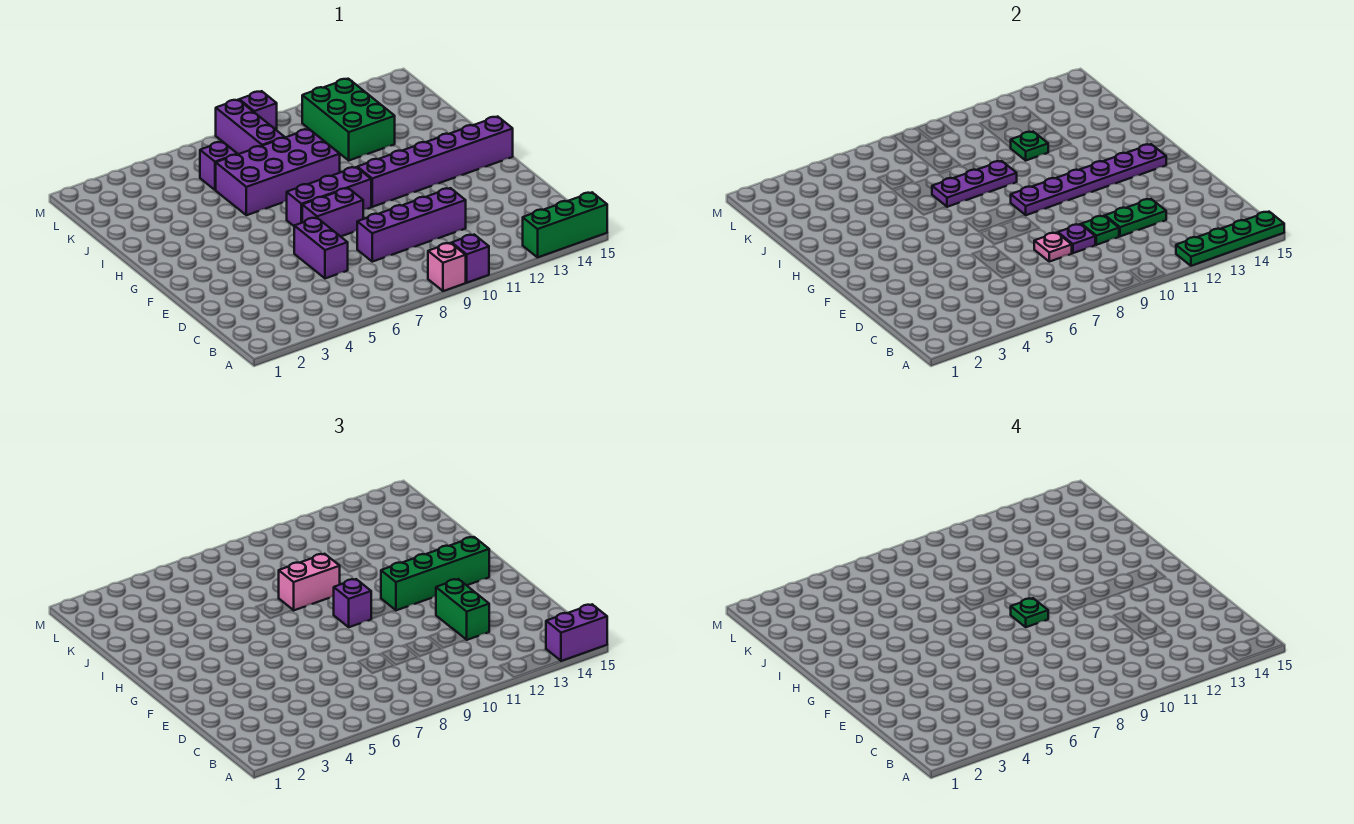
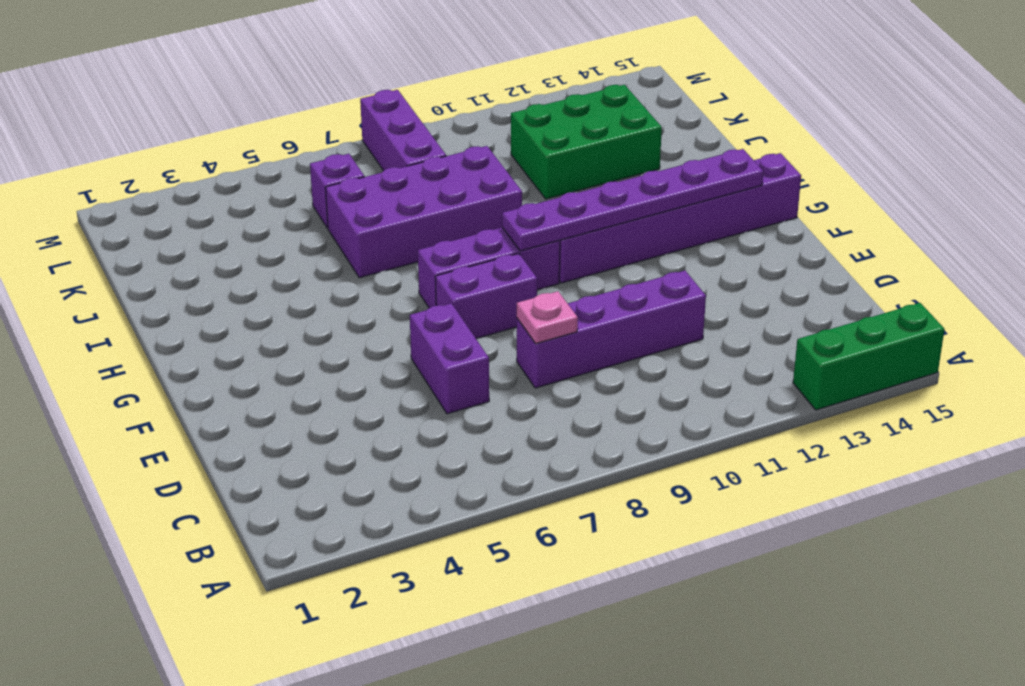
green 2x3 brick [511,85,662,199] -> green 2x3 brick turned to [302,79,395,160]
none -> pink 1x1 brick [428,243,466,291]
none -> purple 1x1 brick [452,235,489,283]
none -> purple 1x1 brick [239,91,277,130]

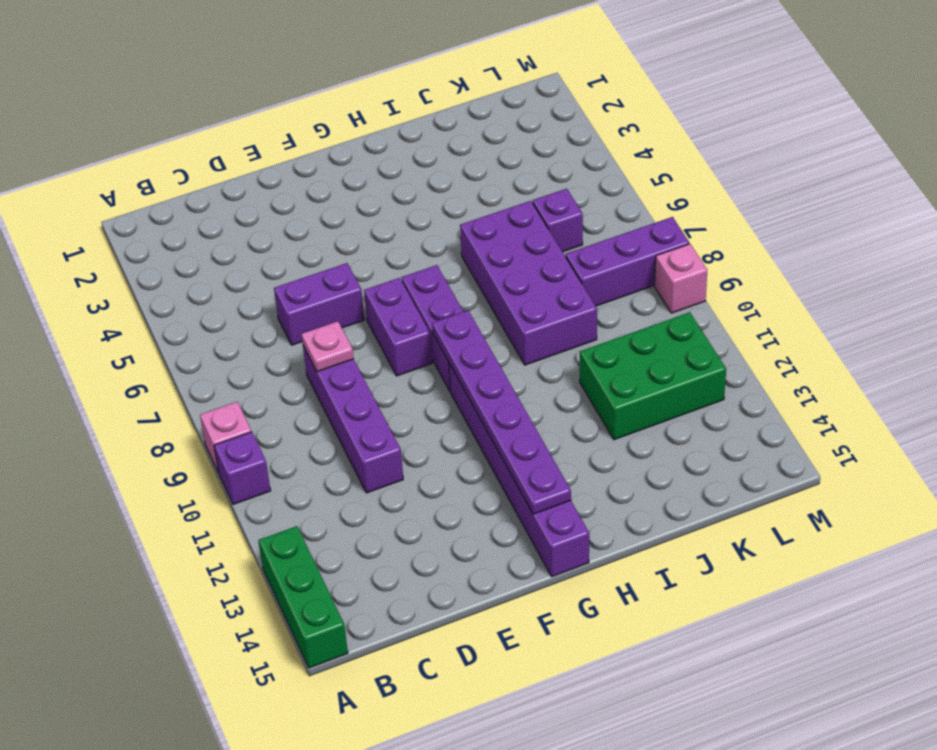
pink 1x1 brick [655,244,707,313] -> purple 1x1 brick [239,91,277,130]
none -> green 1x4 plate [1176,212,1284,266]
none -> purple 1x1 plate [1058,224,1095,253]
none -> green 1x1 plate [1082,216,1119,245]

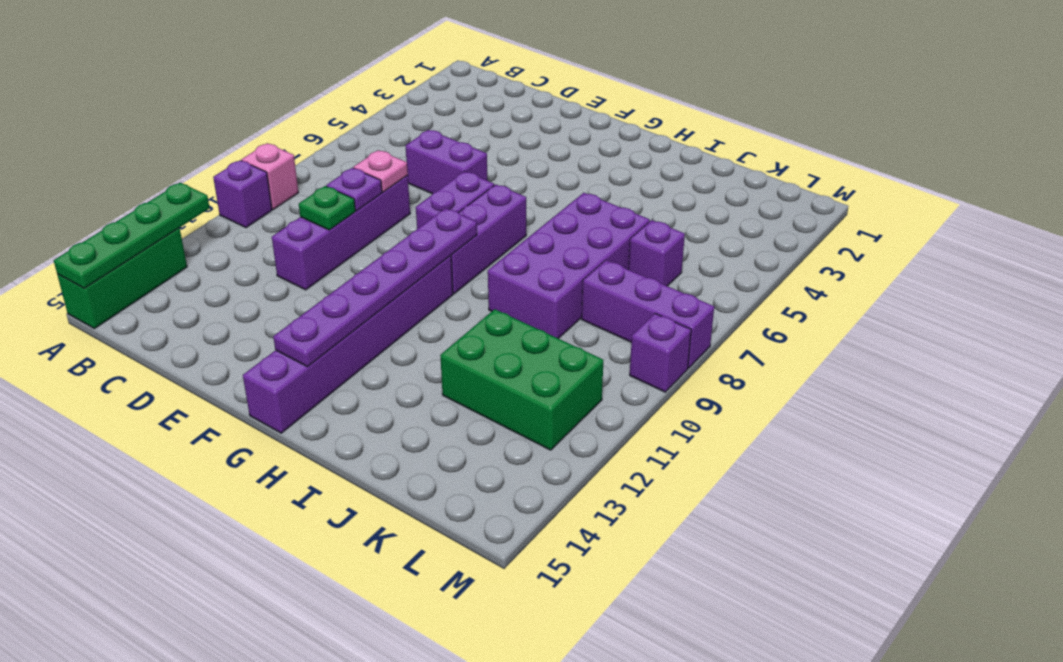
none -> green 1x2 plate [1105,199,1166,236]
none -> purple 1x3 plate [932,161,1017,207]
none -> green 1x1 plate [1011,132,1048,160]

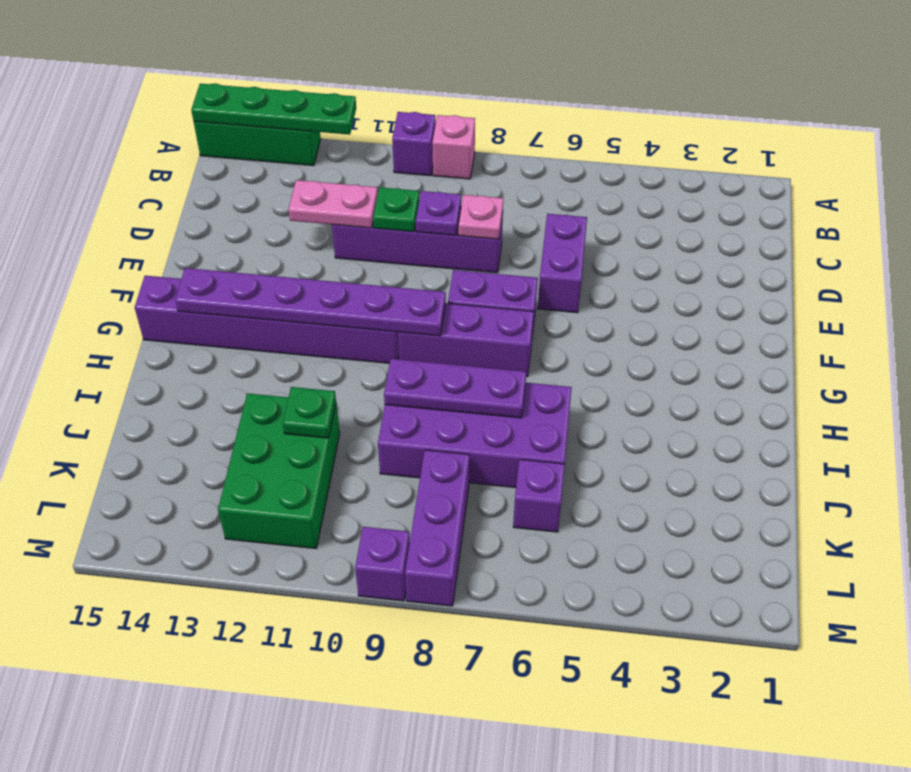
pink 1x2 plate [289,180,378,228] -> green 1x2 plate [1105,199,1166,236]
none -> purple 1x2 brick [546,604,607,661]
none -> green 1x2 brick [436,579,489,640]
none -> purple 1x1 brick [334,579,371,627]

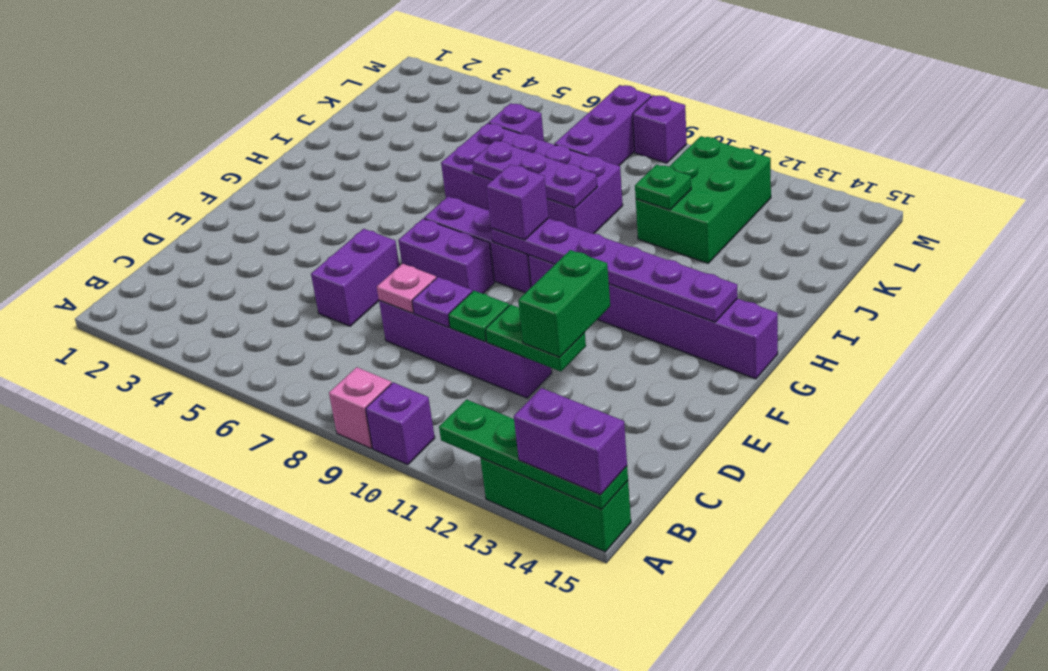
none -> green 1x4 brick [381,537,489,610]
none -> pink 1x2 brick [279,554,340,610]
none -> green 1x1 plate [1011,598,1048,627]

